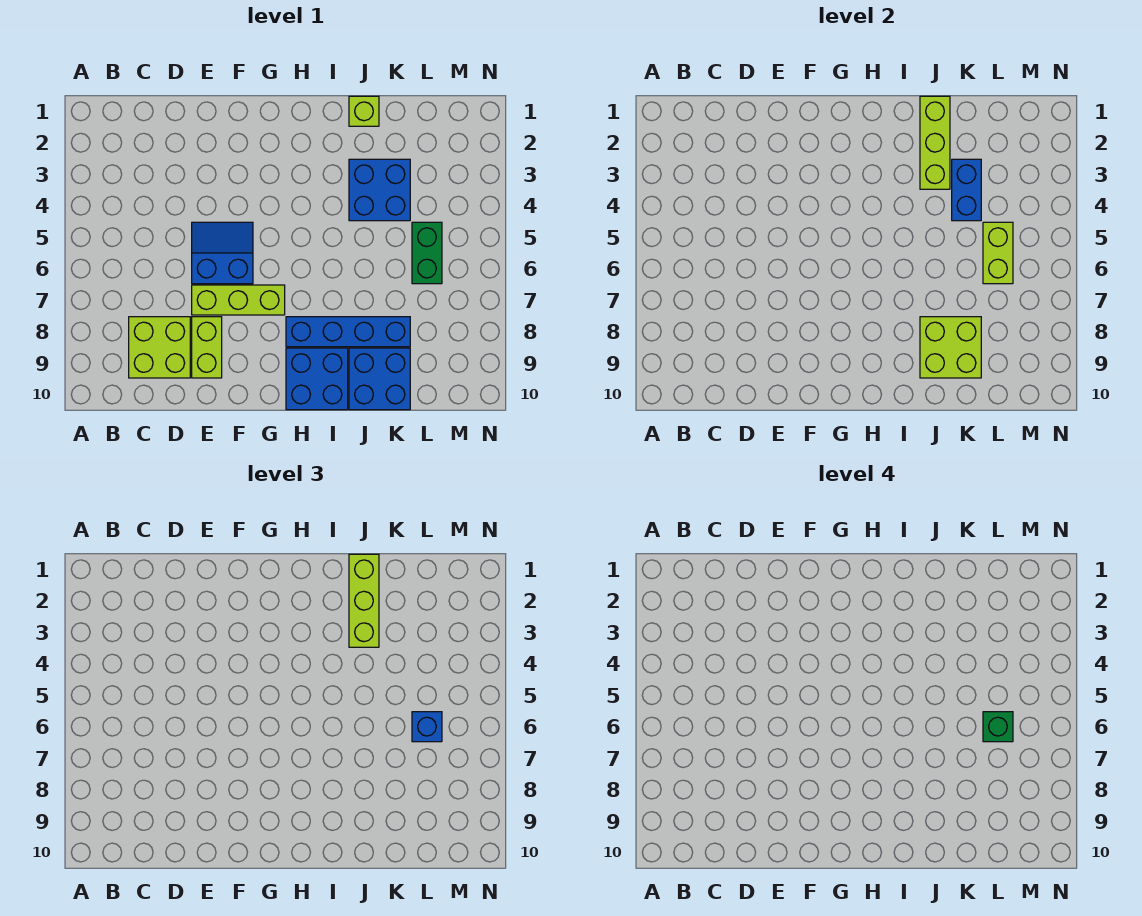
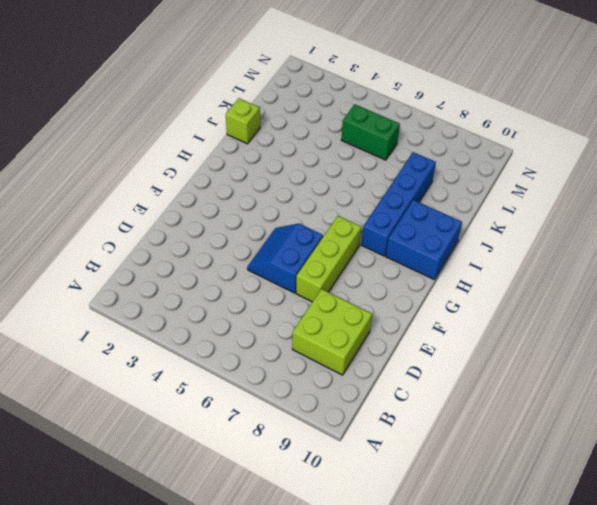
none -> lime 1x2 brick [192,317,222,378]
none -> blue 2x2 brick [349,159,410,221]
none -> blue 2x2 brick [349,348,410,410]

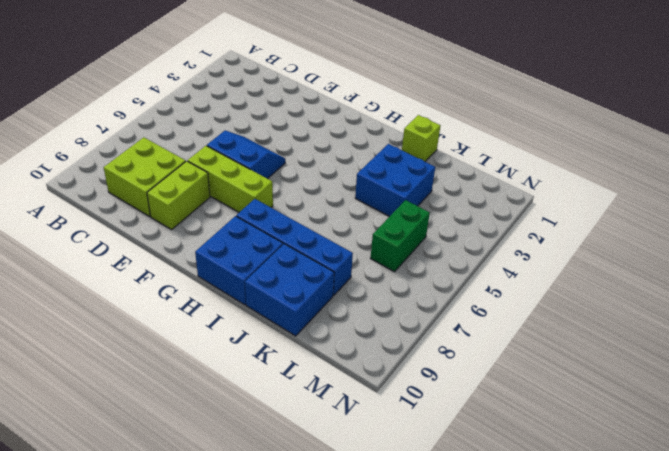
none -> lime 1x3 brick [920,96,950,189]
none -> lime 2x2 brick [920,317,981,378]
none -> blue 1x2 brick [952,159,981,221]

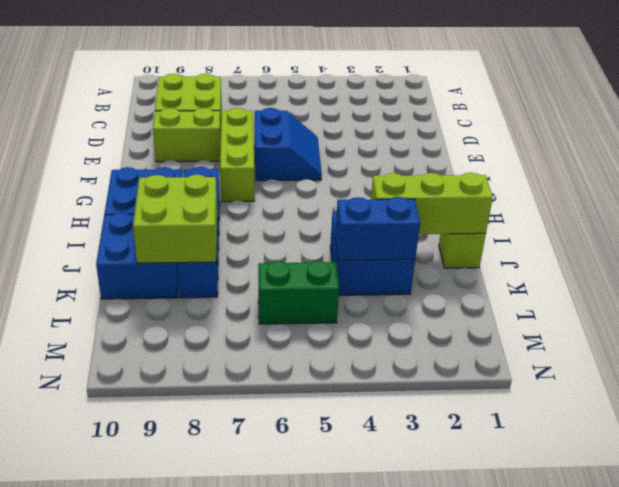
none -> lime 1x2 brick [983,222,1013,284]
none -> lime 1x3 brick [349,554,379,647]
none -> blue 1x1 brick [412,712,442,742]

